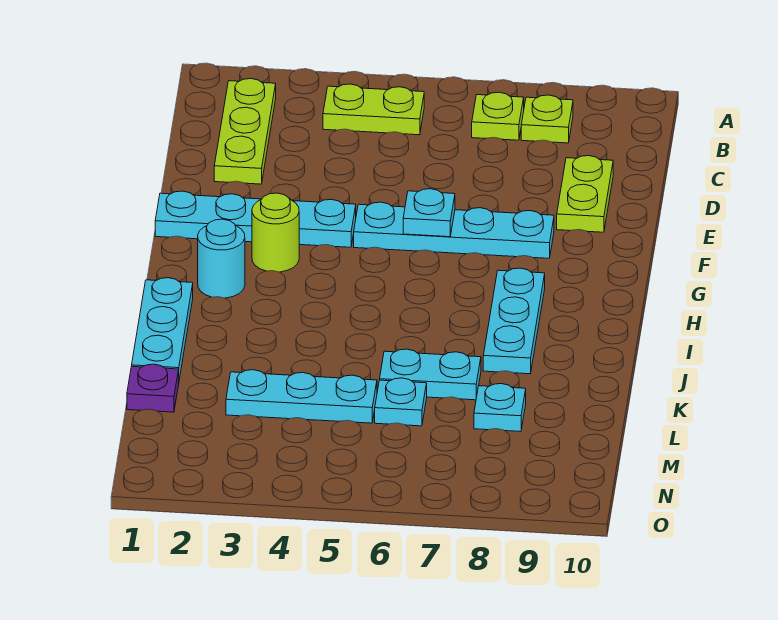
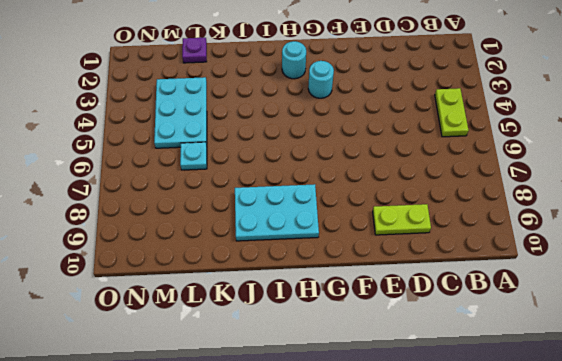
cyan 1x1 round brick [308,61,334,98] -> lime 1x1 round brick [252,193,299,272]
cyan 2x3 plate [235,184,319,241] -> cyan 1x3 plate [483,268,545,374]
cyan 2x3 plate [154,77,207,148] -> cyan 1x3 plate [226,370,377,423]
none -> lime 1x3 plate [214,79,276,184]
none -> lime 1x1 plate [472,92,524,140]
none -> lime 1x1 plate [521,95,573,143]

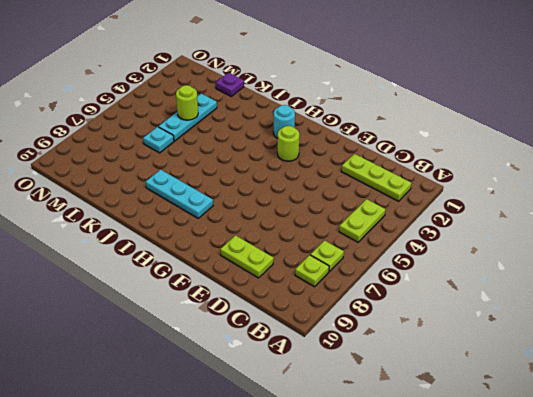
lime 1x1 round brick [176,85,198,120] -> none
none -> cyan 1x4 plate [155,191,356,247]
none -> cyan 1x4 plate [354,202,554,258]
none -> cyan 1x3 plate [132,278,193,379]

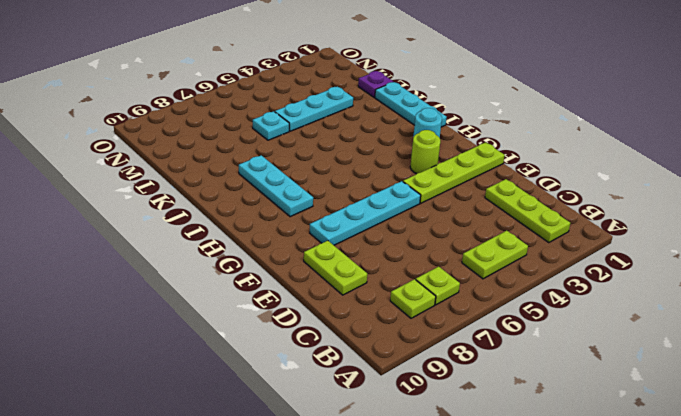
lime 1x4 plate [403,142,505,203] -> cyan 1x4 plate [155,191,356,247]
none -> cyan 1x2 plate [380,349,481,400]
none -> cyan 1x1 plate [474,384,526,432]
none -> cyan 1x1 plate [403,189,455,237]

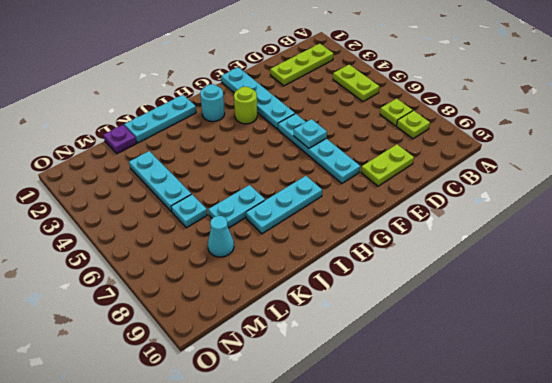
cyan 1x2 plate [208,185,265,228] -> cyan 1x2 plate turned to [380,349,481,400]
cyan 1x1 cone [208,216,234,257] -> cyan 1x1 plate [474,384,526,432]

